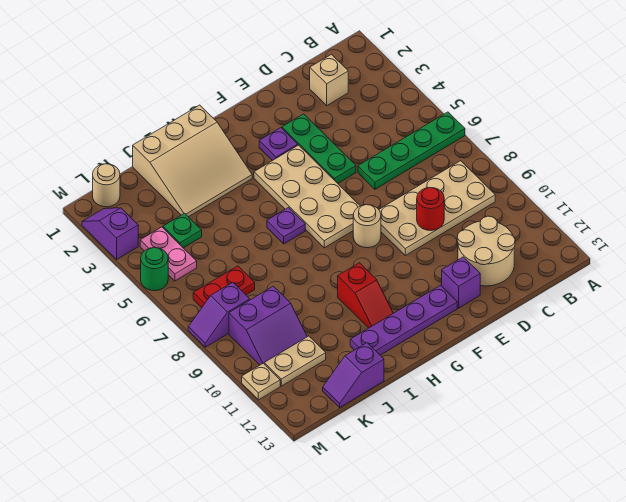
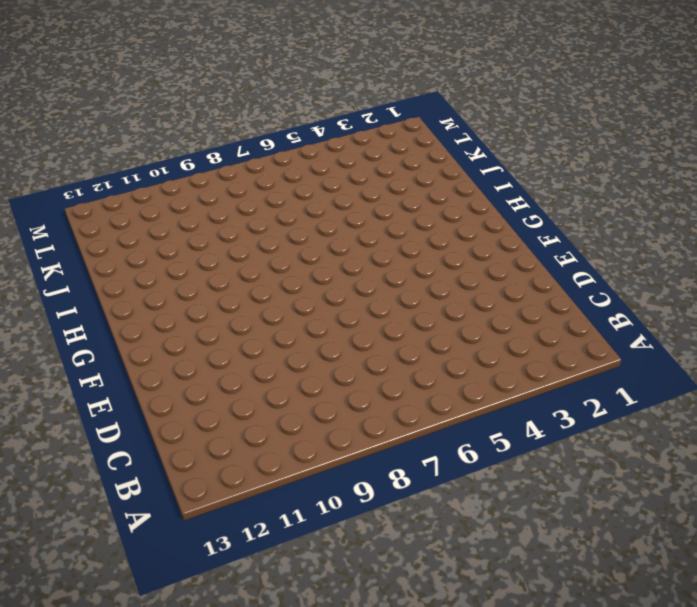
none -> green 1x4 plate [358,112,465,189]
none -> tan 2x4 plate [379,161,495,256]
none -> tan 1x1 brick [310,54,348,105]

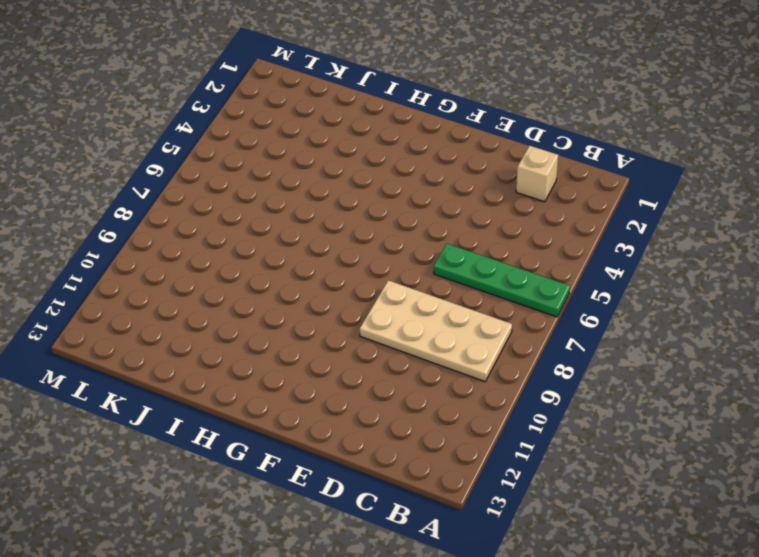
none -> tan 2x2 round brick [457,216,515,286]
none -> green 1x3 plate [282,114,356,183]
none -> purple 1x1 brick [442,257,480,308]

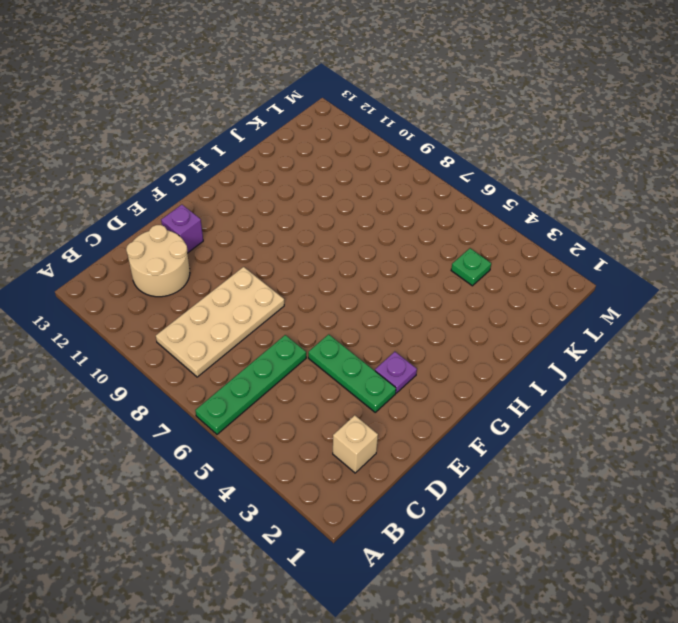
none -> tan 2x4 plate [254,145,360,248]
none -> tan 1x1 round brick [353,205,381,248]
none -> purple 1x4 plate [350,285,457,355]

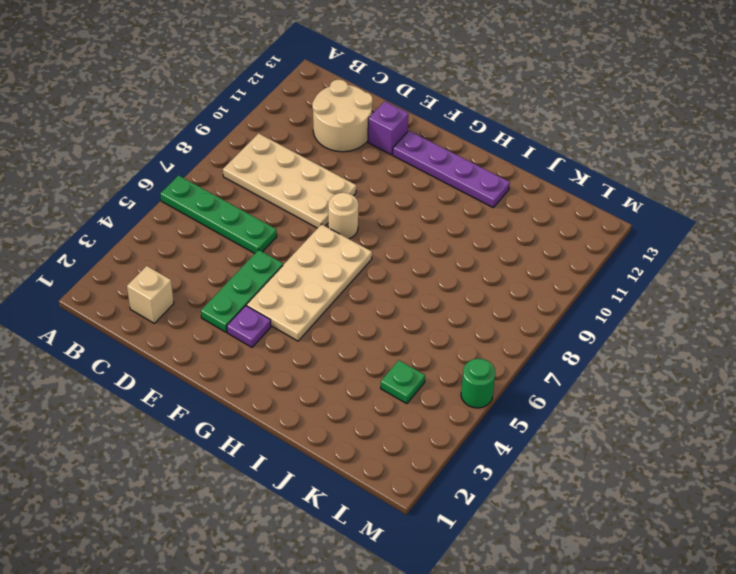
none -> tan 3x3 slope [133,105,252,217]
none -> purple 1x1 plate [267,208,305,244]
none -> red 1x2 slope [338,263,393,328]

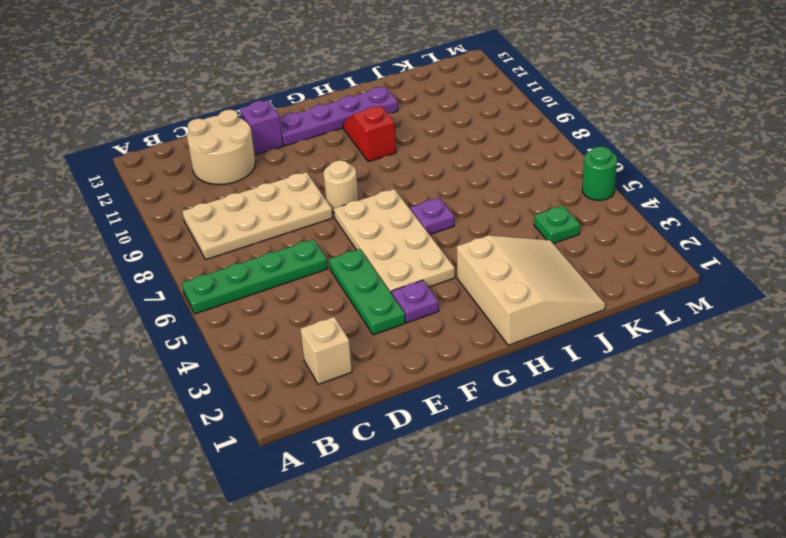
tan 3x3 slope [457,235,605,345] -> tan 3x3 slope turned to [133,105,252,217]
none -> purple 1x2 slope [323,343,384,407]
none -> red 1x2 plate [193,266,255,308]
none -> purple 2x2 slope [229,286,307,365]

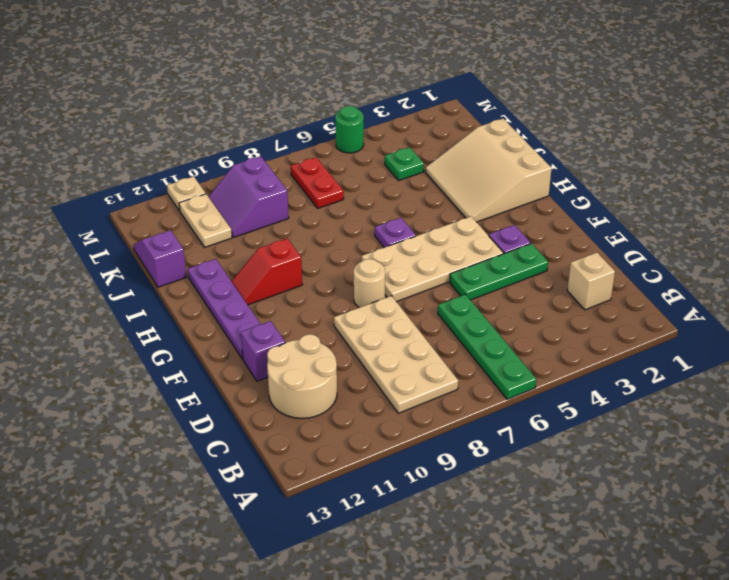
none -> tan 1x1 round brick [93,164,120,207]
none -> pink 1x2 plate [140,227,197,281]
none -> purple 1x2 slope [188,282,250,347]

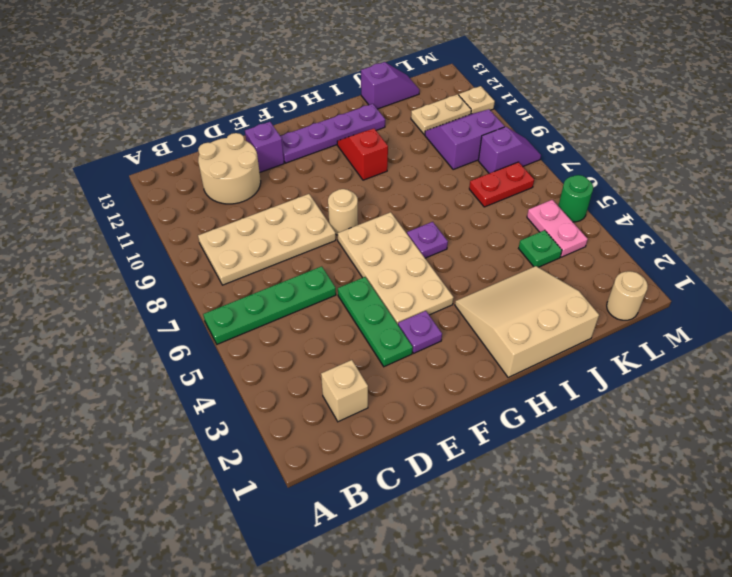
none -> purple 1x2 slope [82,208,138,259]
none -> red 1x1 round brick [417,188,444,230]

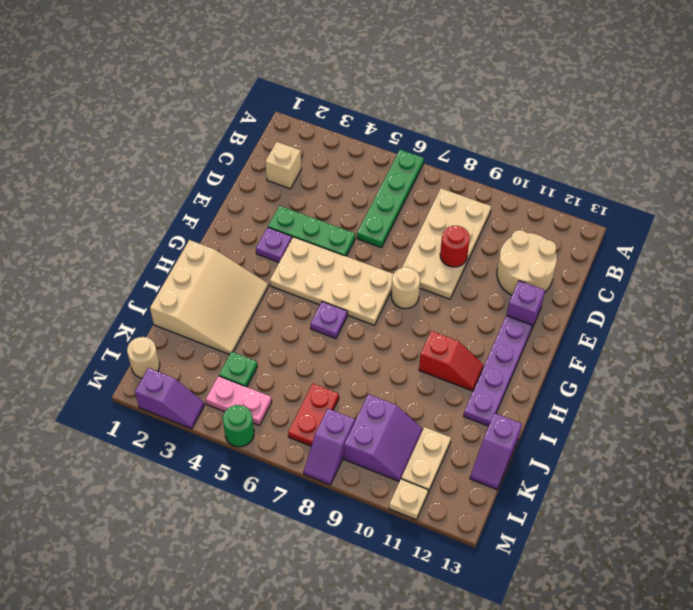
purple 1x2 slope [135,368,204,429] -> purple 1x2 slope turned to [82,208,138,259]

